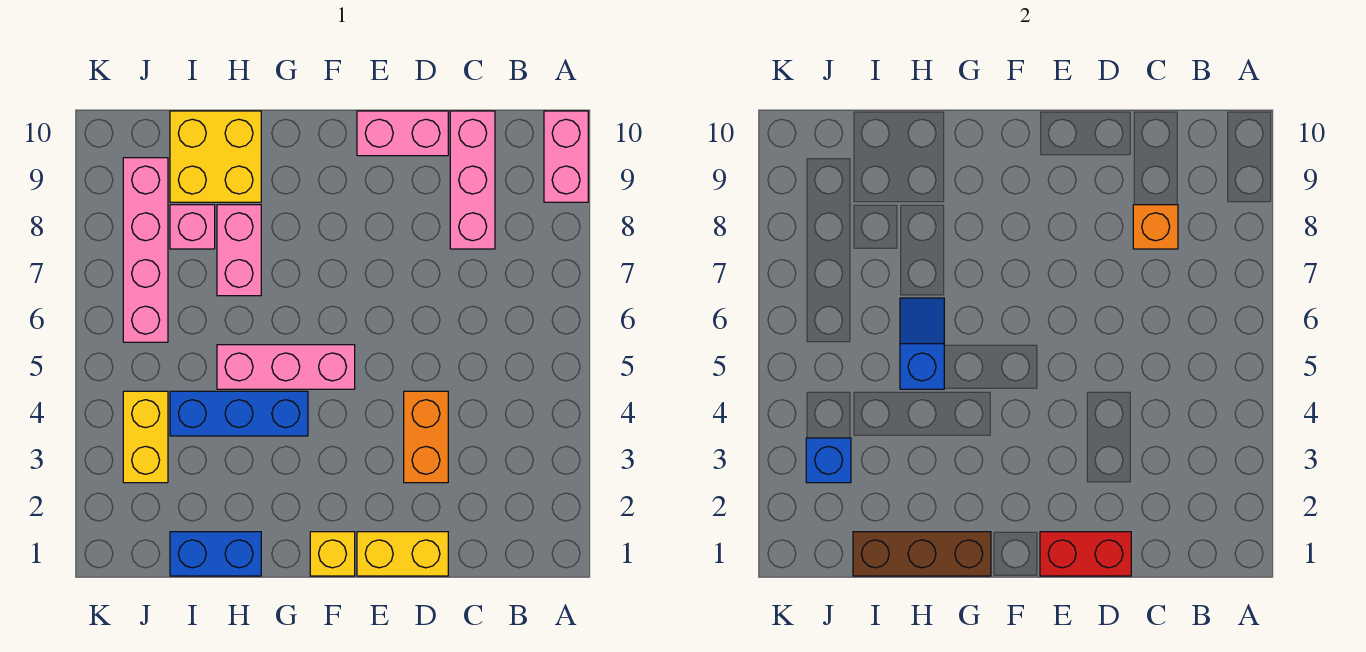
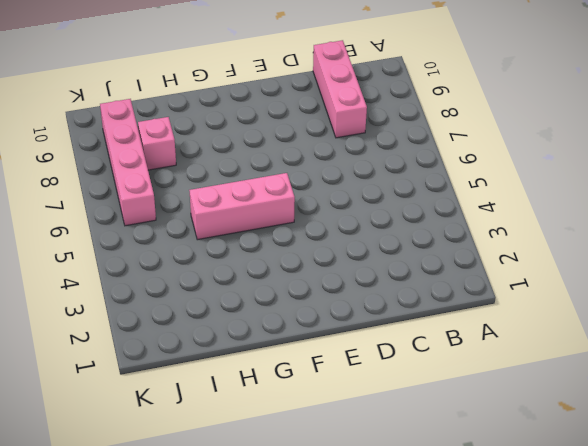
none -> pink 1x2 brick [544,111,588,202]
none -> yellow 1x2 brick [357,532,448,576]
none -> orange 1x2 brick [404,391,448,483]

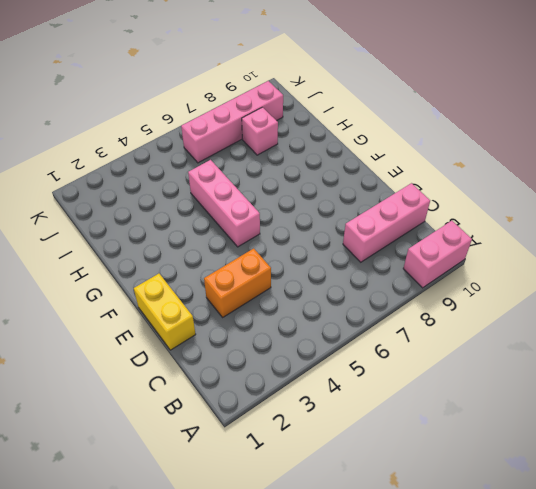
none -> pink 1x2 brick [357,111,448,156]
none -> yellow 1x1 brick [310,532,355,576]
none -> blue 1x3 brick [170,391,308,436]

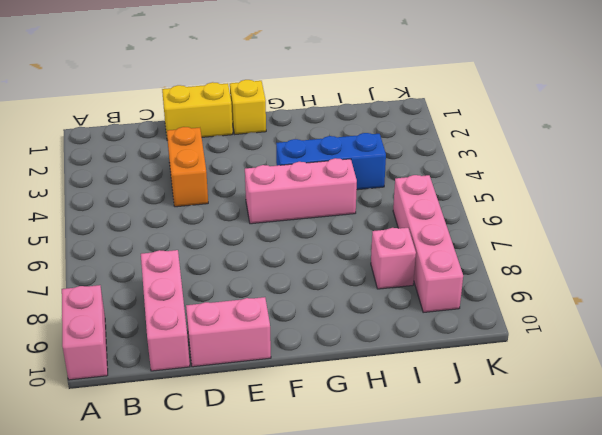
none -> blue 1x2 brick [170,532,261,576]
none -> pink 1x2 brick [217,205,261,296]
none -> yellow 2x2 brick [170,111,261,202]

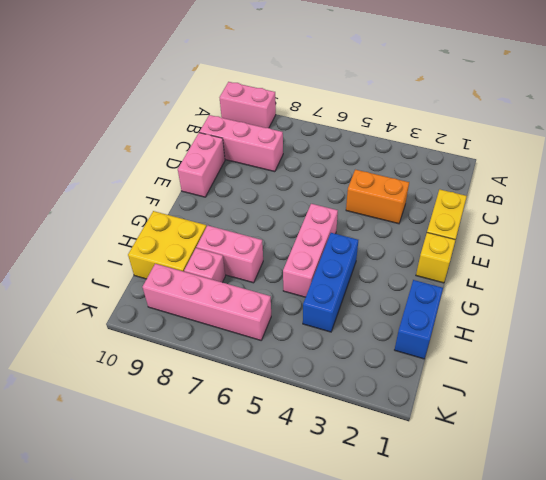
none -> yellow 1x2 brick [123,391,168,483]
none -> orange 1x1 brick [1133,205,1178,249]
none -> red 1x2 brick [1040,532,1131,576]

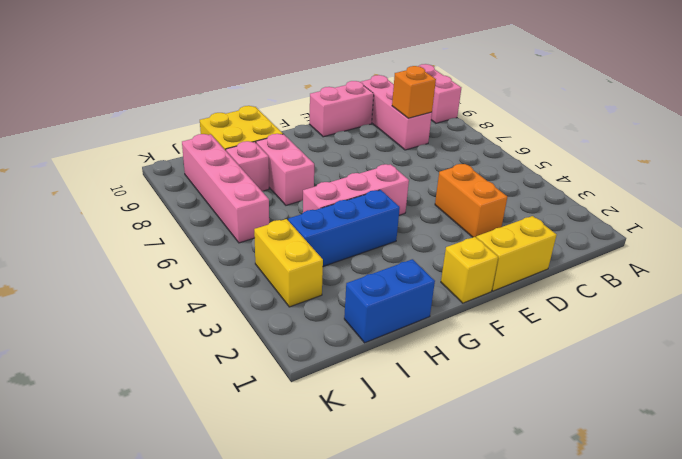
none -> red 1x2 brick [1040,532,1131,576]
none -> brown 1x3 brick [853,532,991,576]
none -> blue 1x2 slope [900,298,944,389]

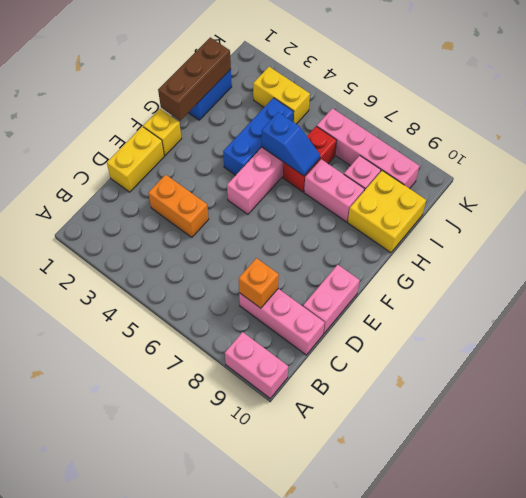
red 1x2 brick [283,126,337,192] -> red 1x2 brick moved to [1040,532,1131,576]
none -> blue 1x1 brick [806,438,851,483]

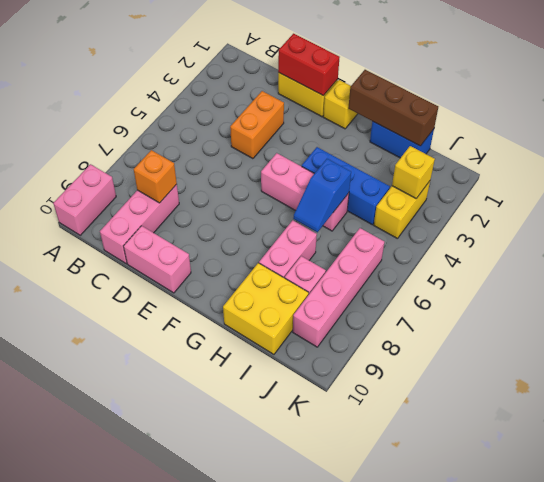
yellow 1x1 brick [392,146,435,198] -> blue 1x1 brick [806,438,851,483]

